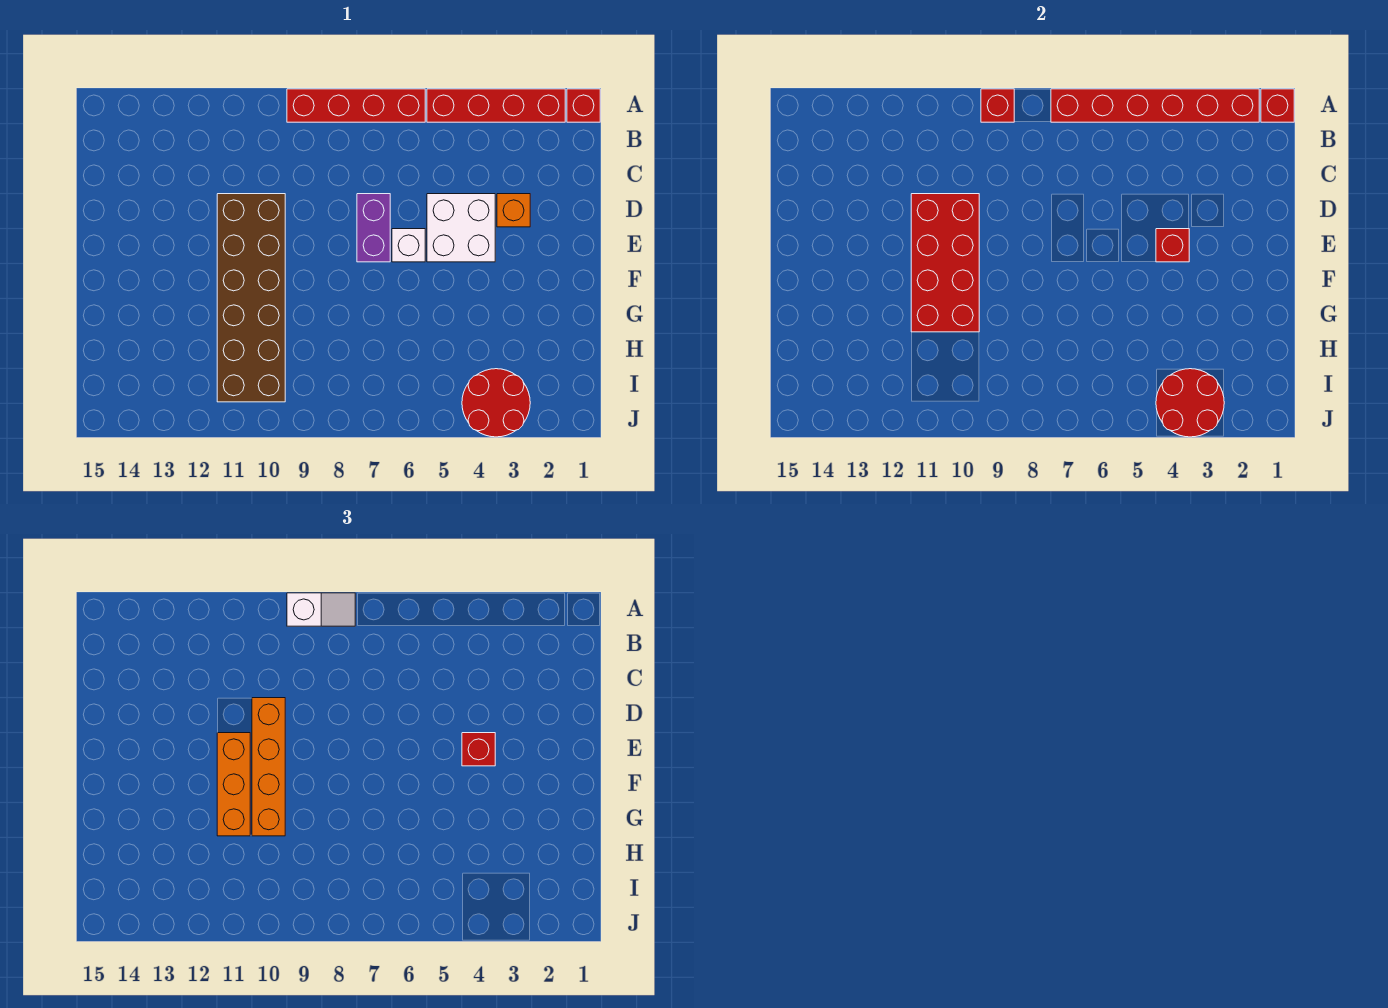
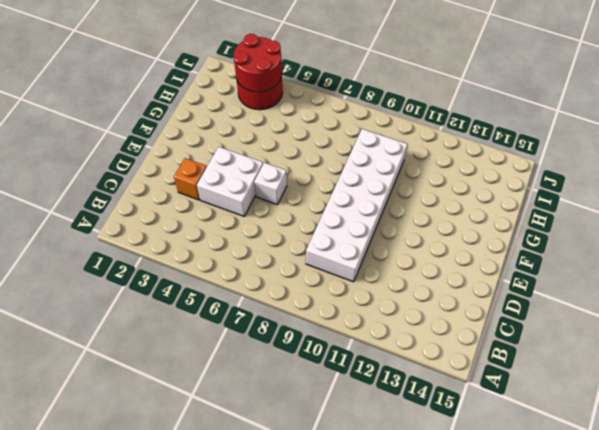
white 2x6 brick [306,129,407,282] -> brown 2x6 brick [217,194,285,402]
none -> red 1x1 brick [567,89,600,122]
none -> red 1x4 brick [427,89,565,122]
none -> red 1x4 brick [287,89,425,122]

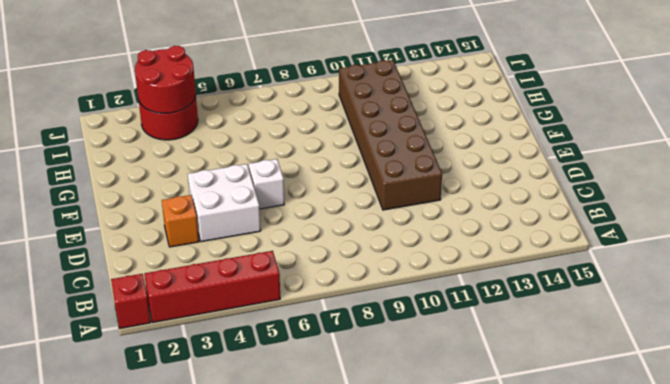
none -> red 1x4 brick [287,89,425,122]
none -> purple 1x2 brick [357,194,390,262]
none -> red 1x1 brick [1261,89,1294,122]

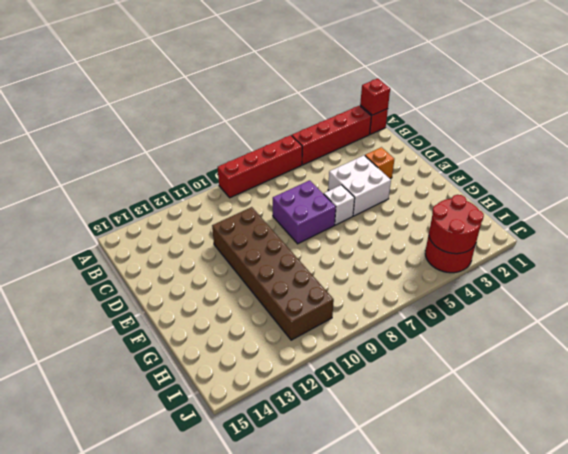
purple 2x2 brick [273,180,336,244] -> purple 1x2 brick [357,194,390,262]
none -> red 1x6 brick [1051,89,1259,122]
none -> red 1x1 brick [981,89,1014,122]
none -> red 2x4 brick [911,194,979,332]

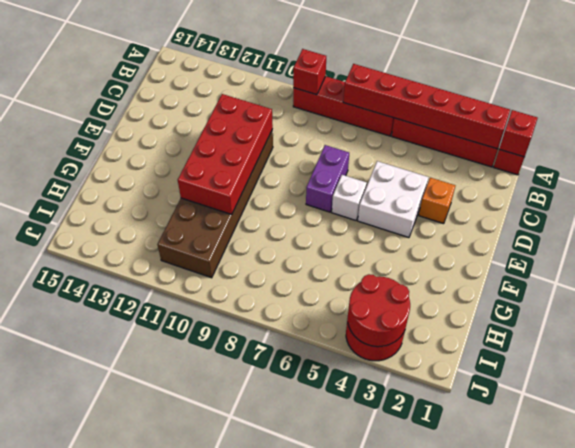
none -> red 1x1 brick [1156,229,1189,262]
none -> white 1x2 slope [287,593,355,626]
none -> orange 1x4 brick [252,698,285,836]

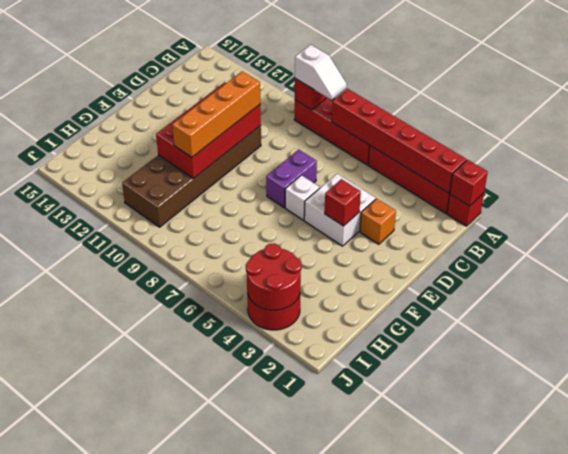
none -> red 1x1 brick [462,733,495,766]
none -> orange 1x3 brick [217,733,250,836]

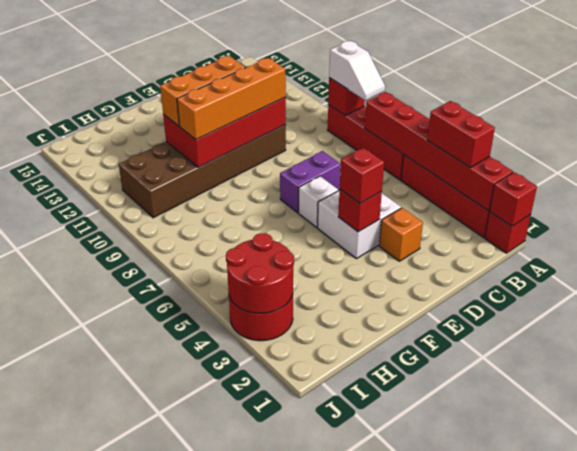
red 1x2 brick [427,101,495,168] -> none

